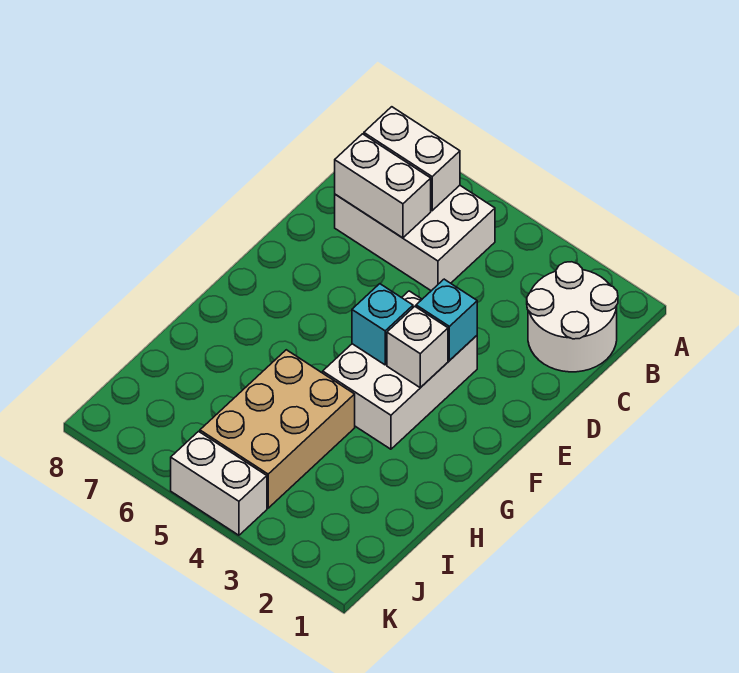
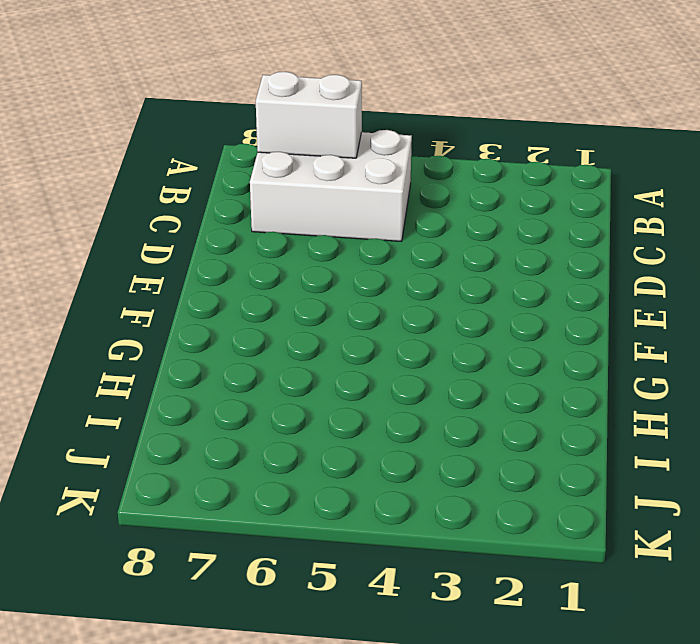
none -> white 2x2 round brick [527,262,618,372]
none -> white 2x3 brick [323,291,477,449]

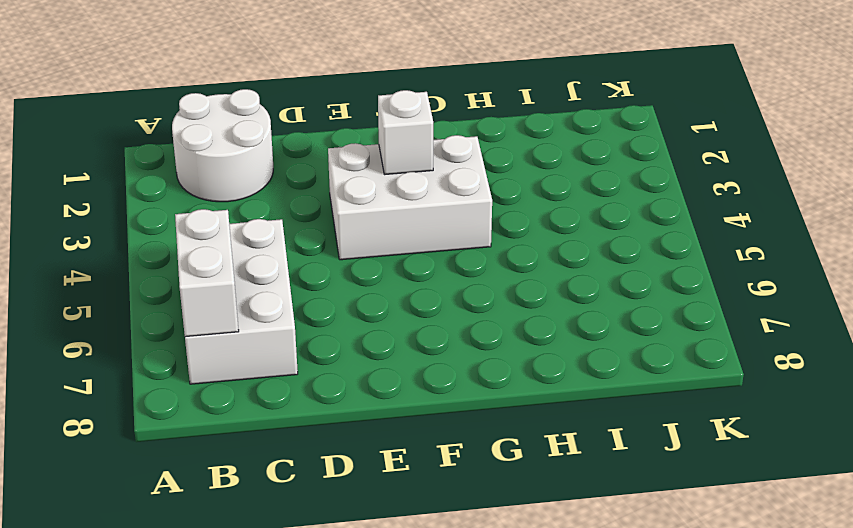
none -> tan 2x3 brick [200,350,355,508]
none -> white 1x2 brick [171,431,267,535]

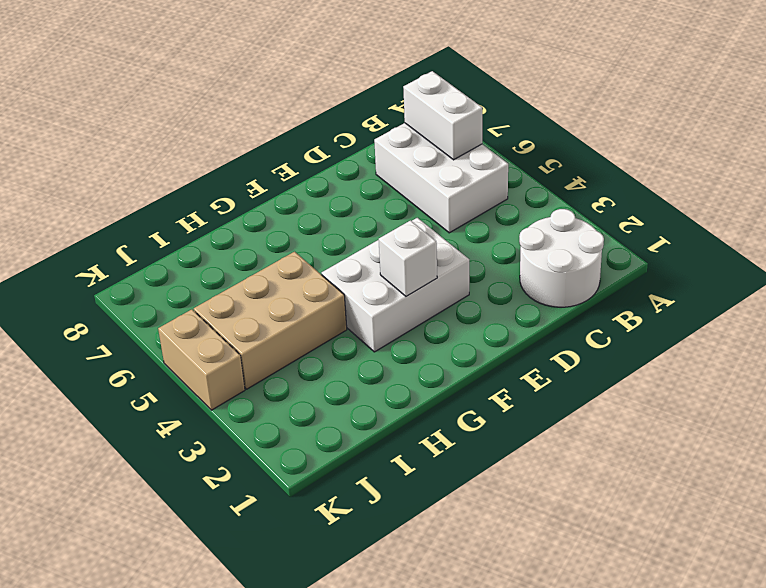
tan 1x2 brick [158,309,245,410] -> white 1x2 brick [171,431,267,535]
none -> white 1x2 brick [335,134,431,238]
none -> cyan 1x1 brick [416,279,477,360]

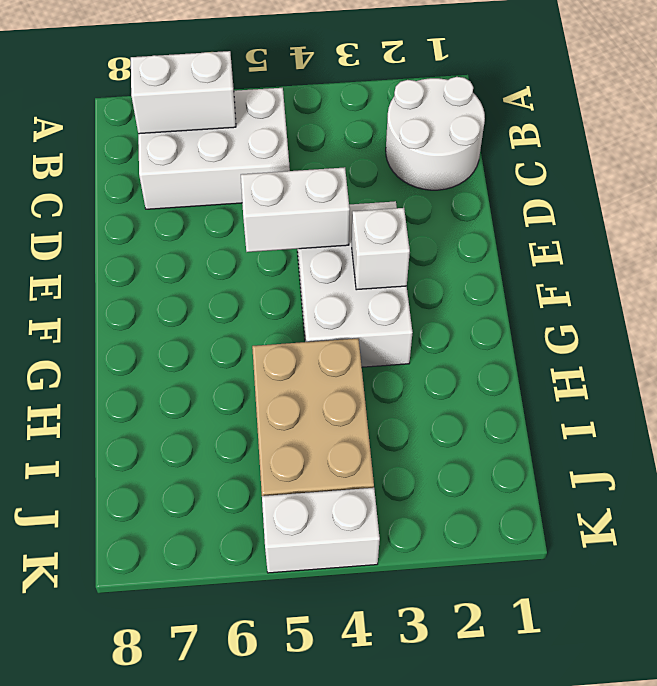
white 1x2 brick [241,167,350,252] -> white 1x2 brick moved to [335,134,431,238]
none -> cyan 1x1 brick [416,279,477,360]
none -> cyan 1x1 brick [352,284,413,365]

